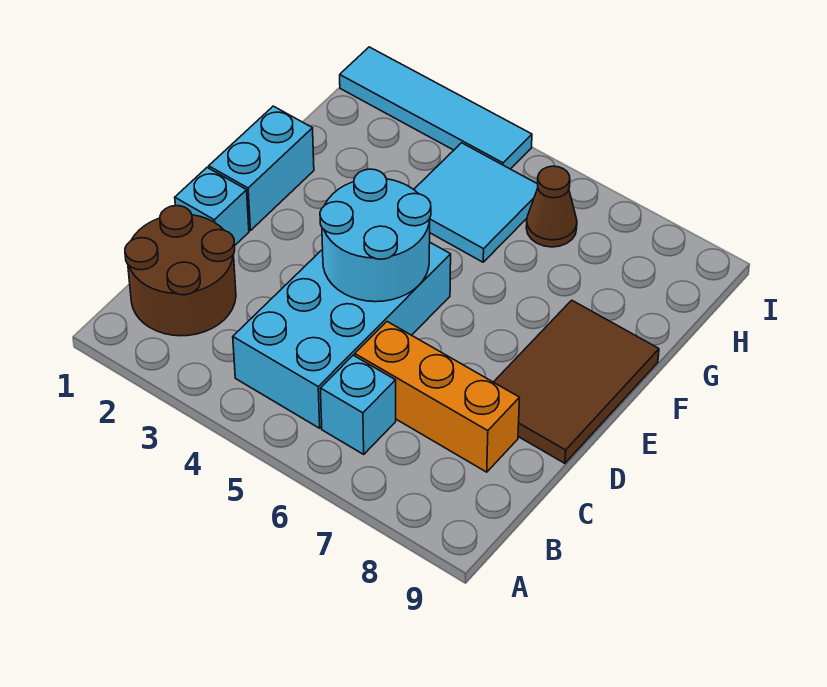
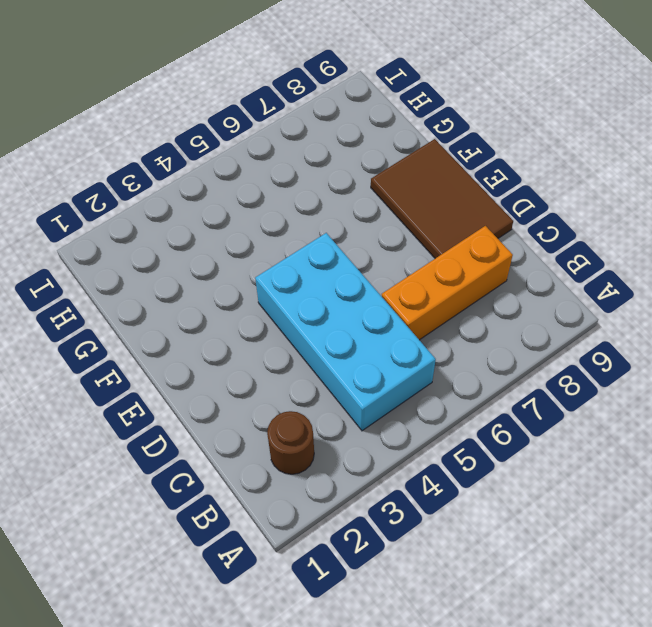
brown 1x1 round brick [267,411,314,474] -> brown 2x2 round brick [125,206,236,336]
none -> cyan 1x1 brick [320,355,396,454]
none -> cyan 1x1 brick [175,168,249,245]

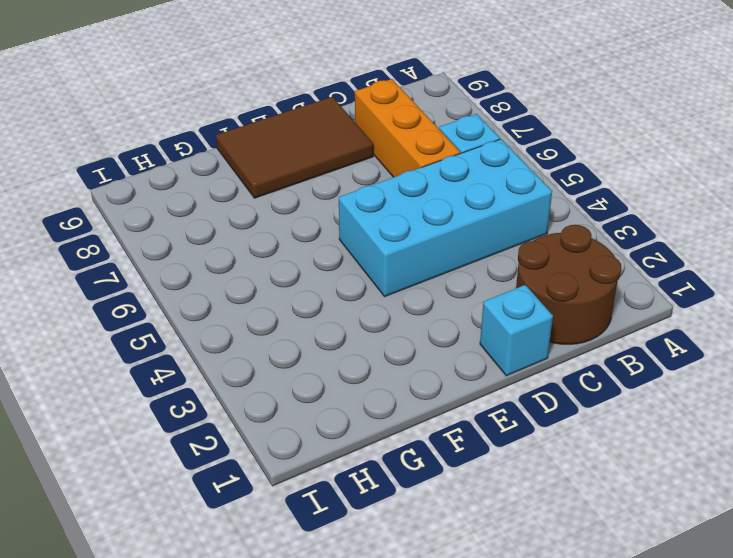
none -> cyan 1x2 brick [209,106,314,231]
none -> cyan 2x2 tile [414,143,538,262]

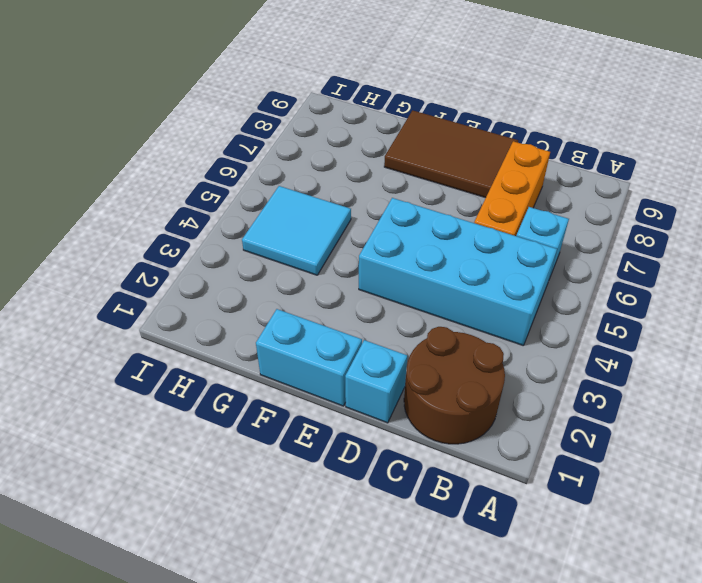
none -> brown 1x1 cone [526,166,577,247]
none -> cyan 1x4 tile [340,47,532,169]

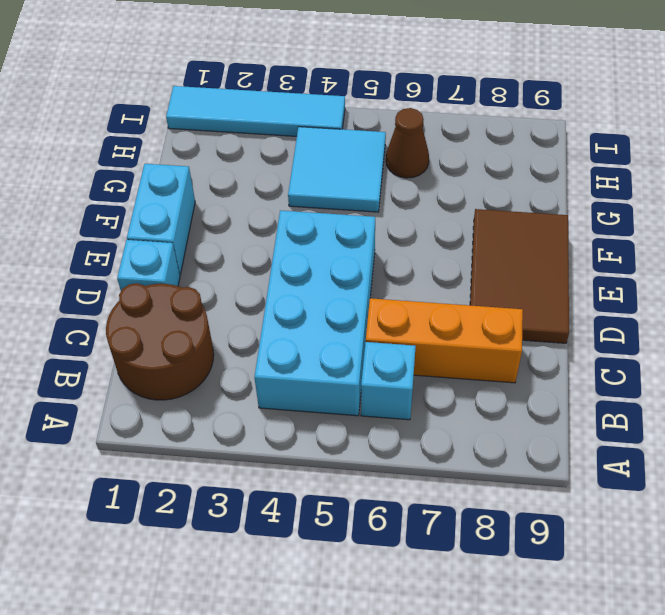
none -> cyan 2x2 round brick [320,169,431,302]

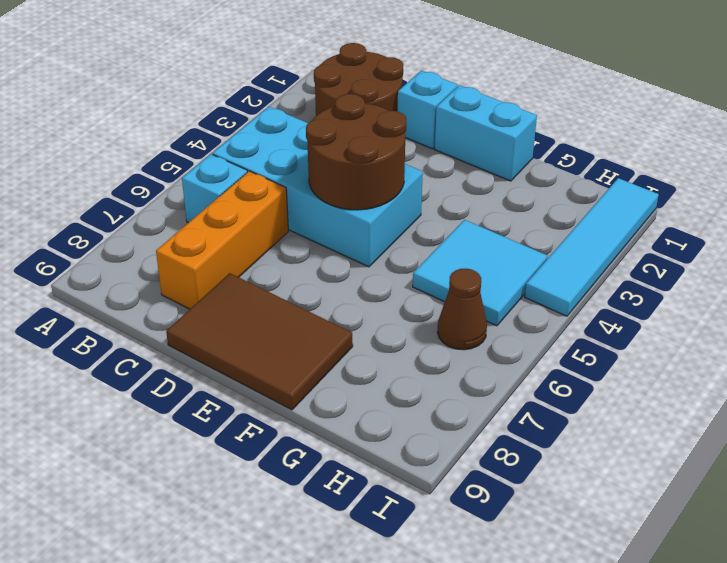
brown 2x2 round brick [306,94,406,210] -> cyan 2x2 round brick [320,169,431,302]

